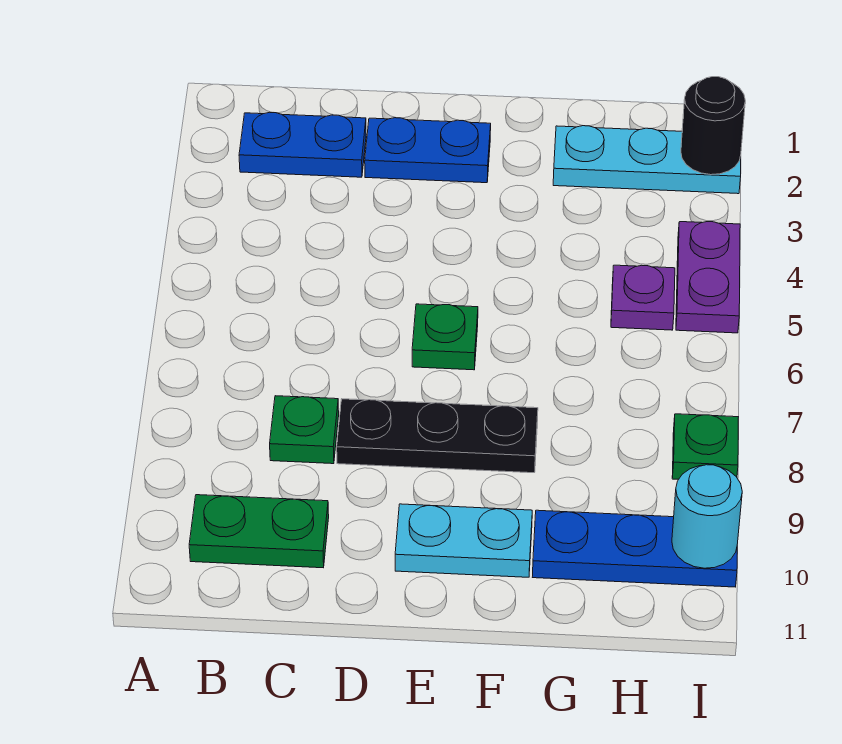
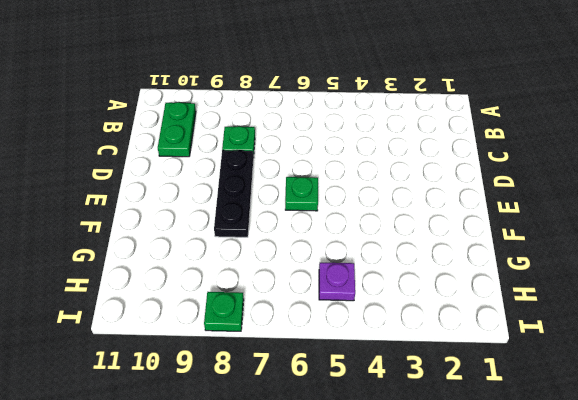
none -> blue 1x2 plate [239,112,366,177]
none -> blue 1x2 plate [365,118,491,183]
none -> cyan 1x2 plate [395,504,532,577]

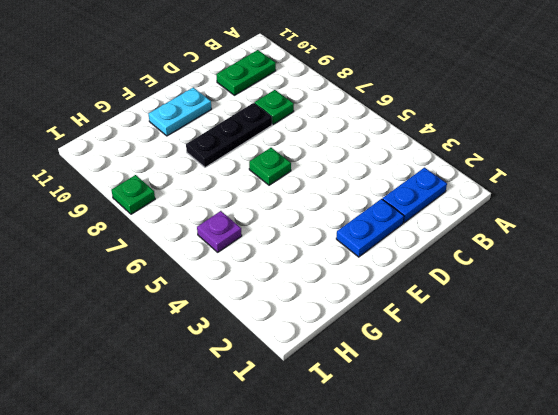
none -> cyan 1x3 plate [553,126,741,194]
none -> blue 1x3 plate [533,510,737,587]
none -> purple 1x2 plate [676,222,740,333]

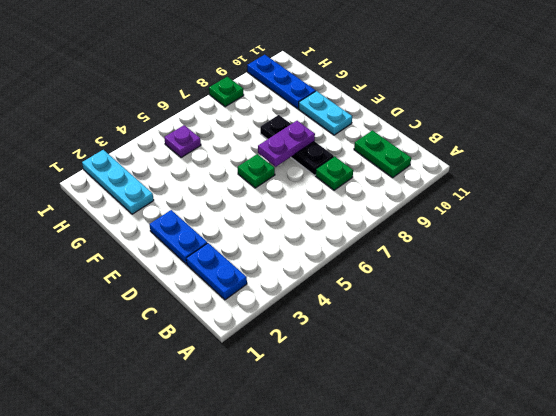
purple 1x2 plate [258,121,315,167] -> purple 1x2 plate moved to [676,222,740,333]
none -> black 1x1 round brick [681,77,745,175]
none -> cyan 1x1 round brick [672,465,742,568]

